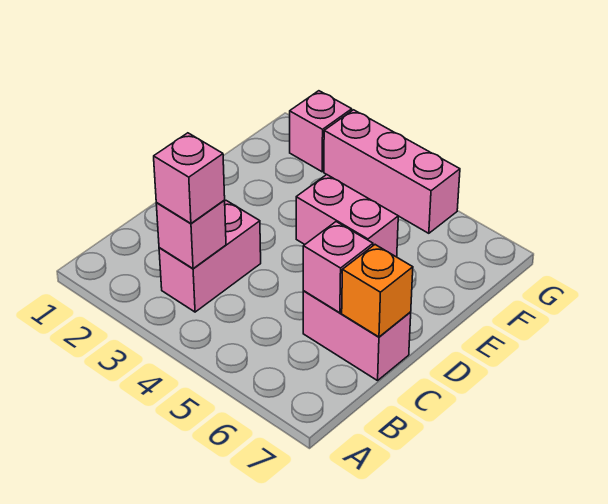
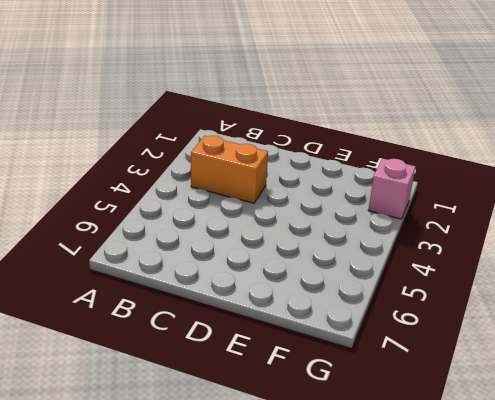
orange 1x2 brick [191,136,268,203] -> pink 1x2 brick [159,201,261,312]
none -> pink 1x2 brick [303,291,411,381]
none -> pink 1x2 brick [296,175,398,257]

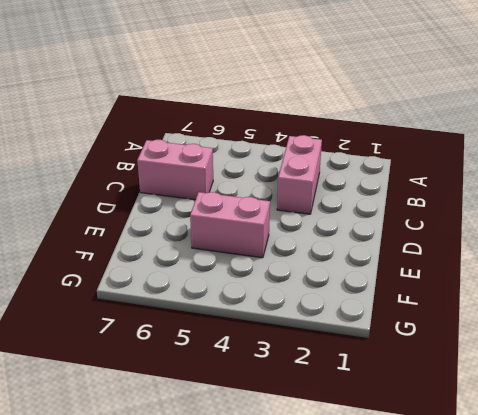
none -> pink 1x1 brick [290,91,352,172]
none -> pink 1x3 brick [324,110,460,233]

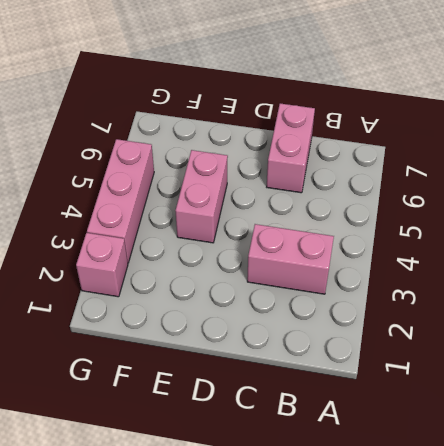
none -> pink 1x1 brick [156,201,226,269]
none -> pink 1x1 brick [303,222,373,313]

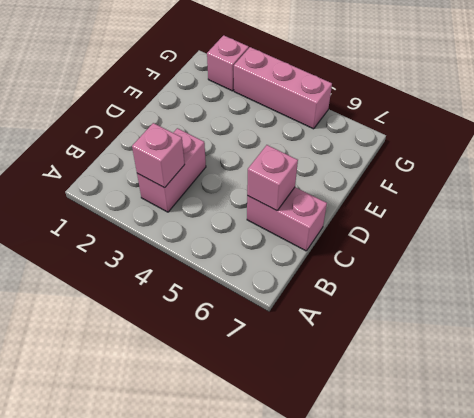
none -> pink 1x2 brick [296,175,398,257]
none -> orange 1x1 brick [342,245,413,337]

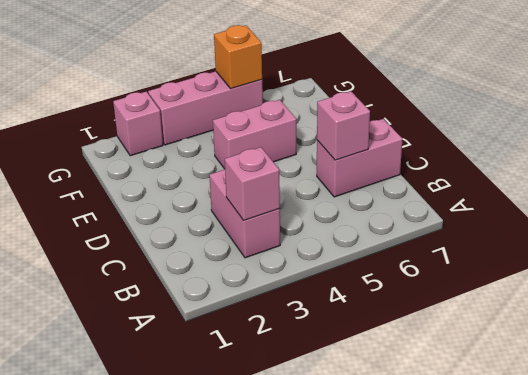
orange 1x1 brick [214,25,262,89] -> orange 1x1 brick moved to [342,245,413,337]
none -> pink 1x1 brick [154,133,225,223]

